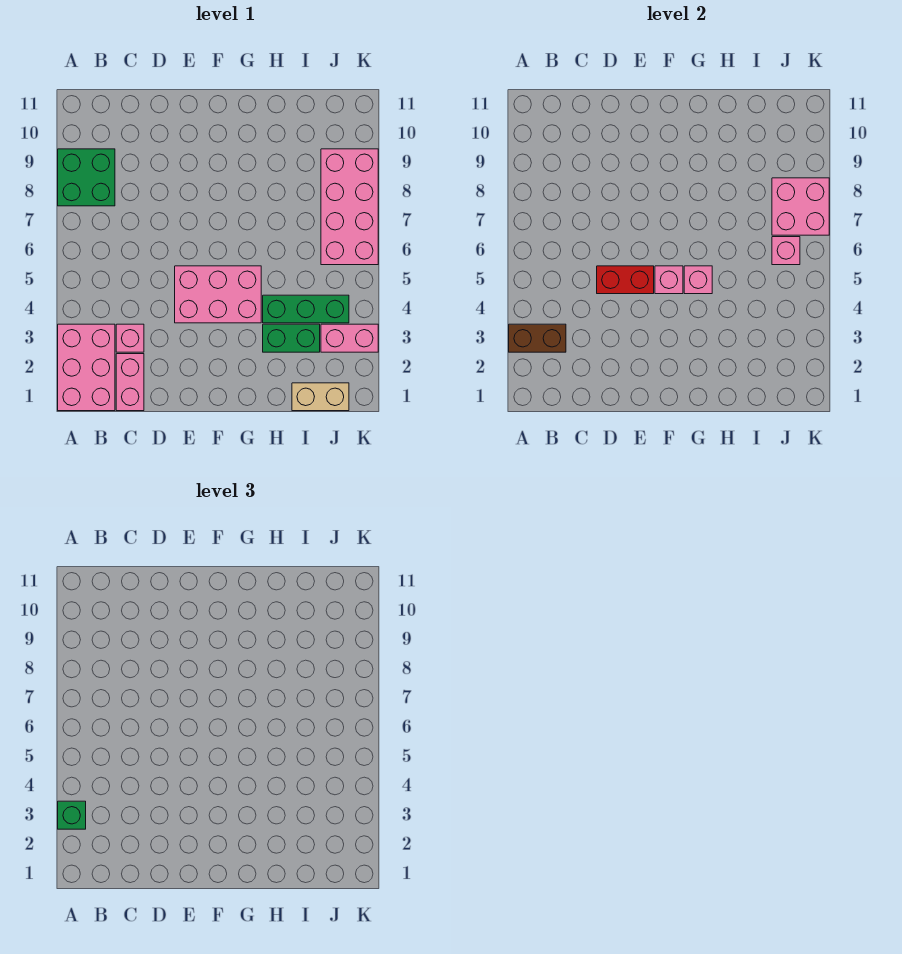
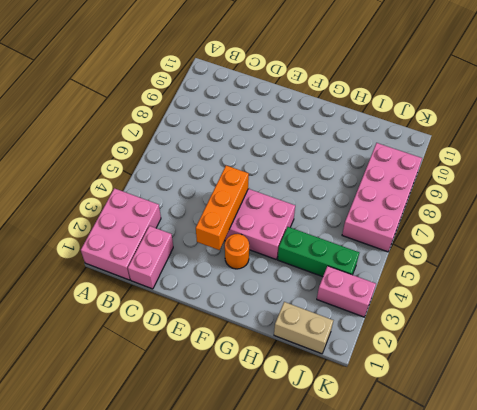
orange 1x3 brick [196,165,249,250] -> red 1x2 brick [597,266,654,294]
orange 1x1 round brick [225,234,249,269] -> none
none -> green 2x2 brick [58,149,115,206]
none -> pink 1x1 brick [116,324,144,352]
none -> green 1x2 brick [263,324,320,352]

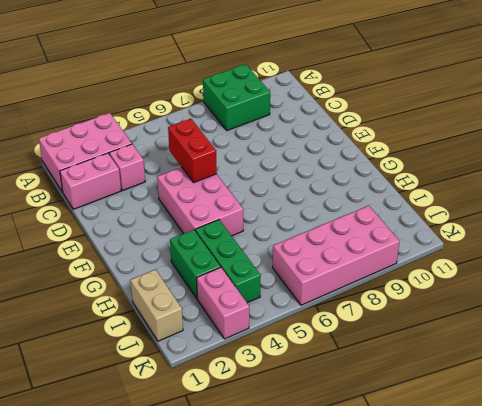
none -> brown 1x2 brick [509,324,566,352]
none -> pink 1x1 brick [655,266,683,294]
none -> pink 1x1 brick [684,266,712,294]

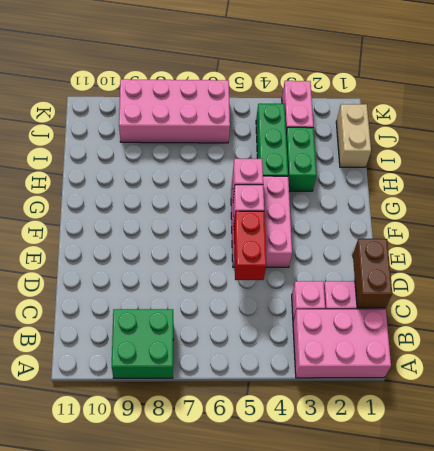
brown 1x2 brick [353,239,392,308] -> brown 1x2 brick moved to [509,324,566,352]
none -> pink 1x1 brick [772,237,800,265]
none -> pink 2x2 brick [772,178,829,235]
none -> green 1x1 brick [58,801,86,829]

